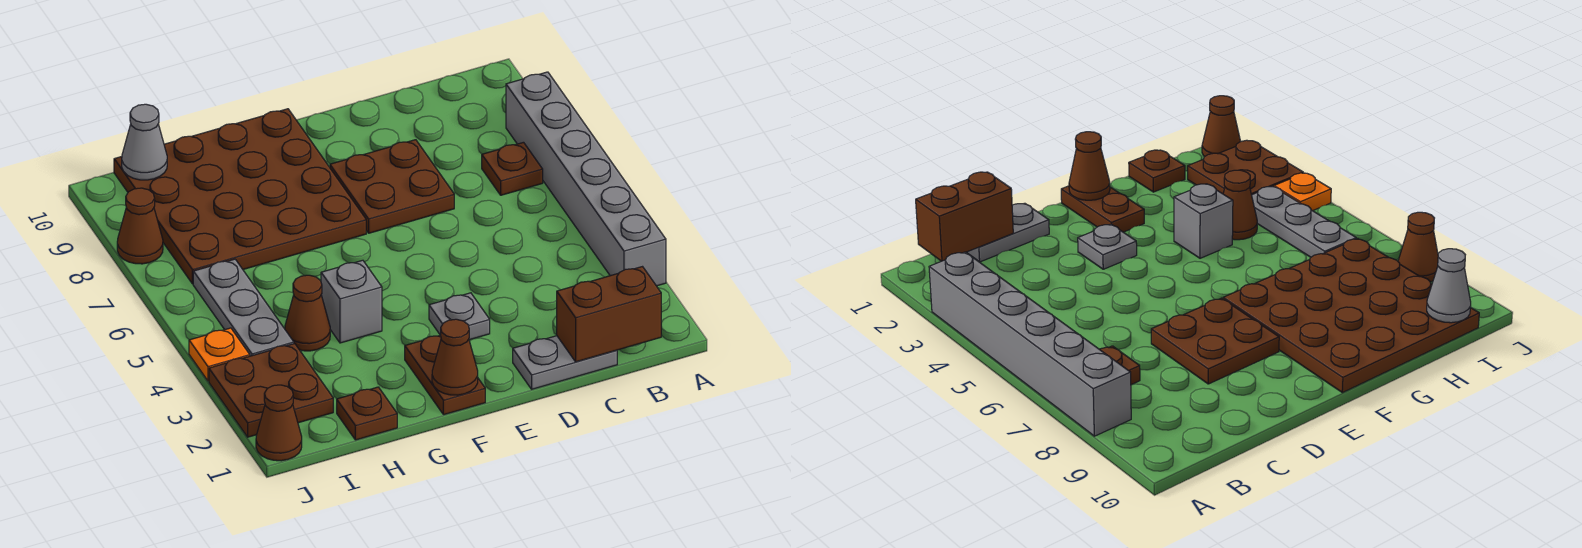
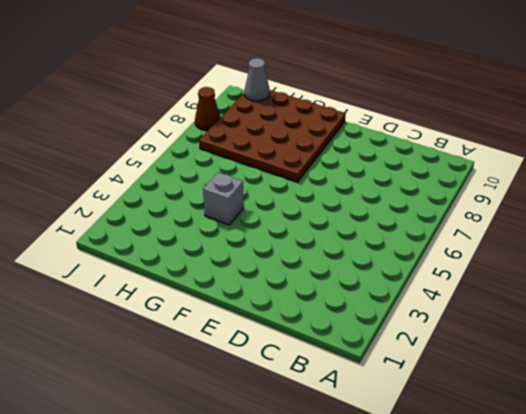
none -> grey 1x6 brick [506,72,666,286]
none -> brown 1x1 plate [482,142,543,195]
none -> grey 1x2 plate [513,336,617,389]

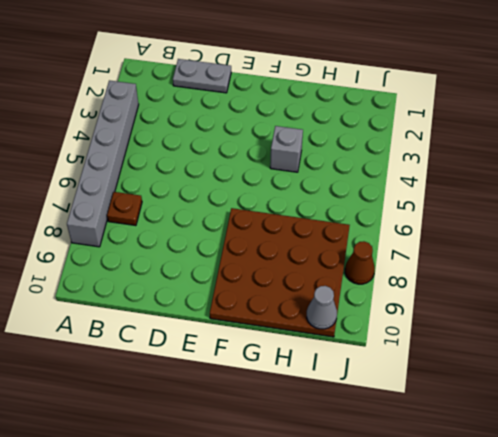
none -> brown 2x2 plate [330,140,454,233]
none -> grey 1x1 plate [429,293,490,340]
none -> brown 1x2 plate [405,335,485,415]

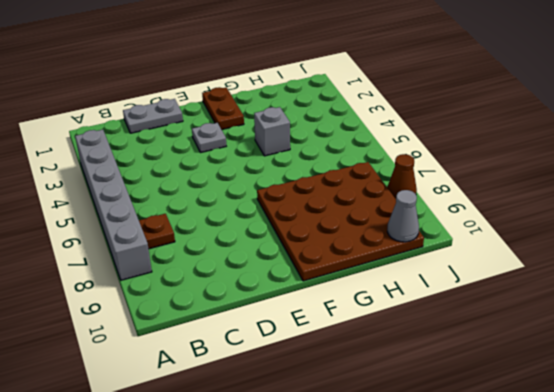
none -> brown 2x2 plate [330,140,454,233]
none -> brown 1x1 plate [337,387,397,440]
none -> brown 1x1 cone [285,275,330,351]

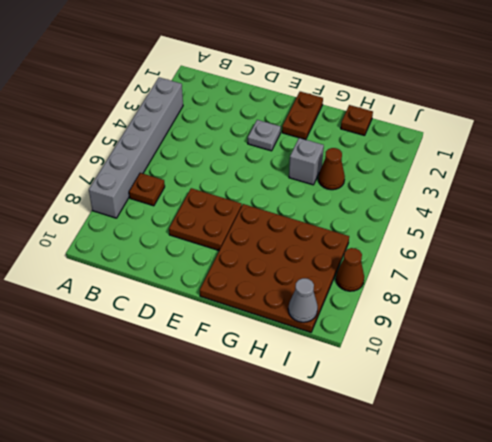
none -> grey 1x2 plate [513,336,617,389]
none -> brown 2x2 plate [209,343,333,437]
none -> grey 1x3 plate [193,259,294,356]

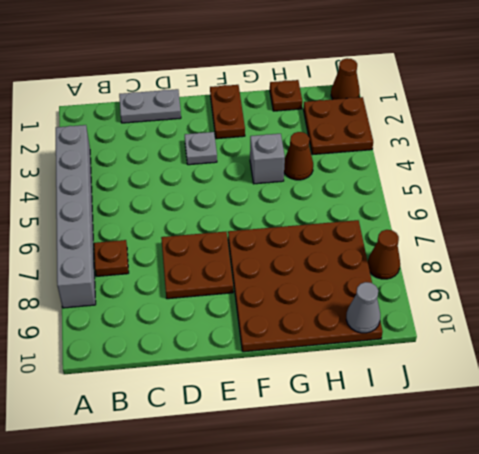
none -> grey 1x3 plate [193,259,294,356]
none -> orange 1x1 plate [189,328,250,381]
none -> brown 1x2 brick [557,267,661,362]

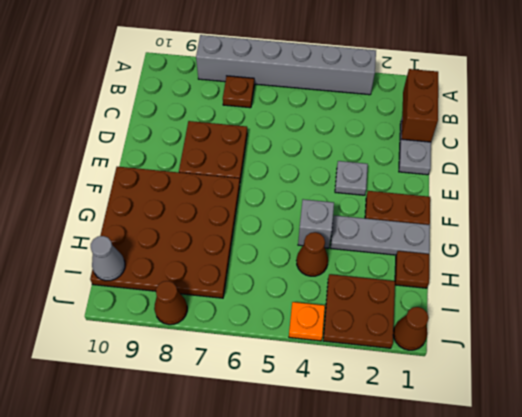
grey 1x3 plate [331,215,430,255] -> grey 1x3 plate moved to [193,259,294,356]
none -> brown 1x1 cone [432,319,478,395]

